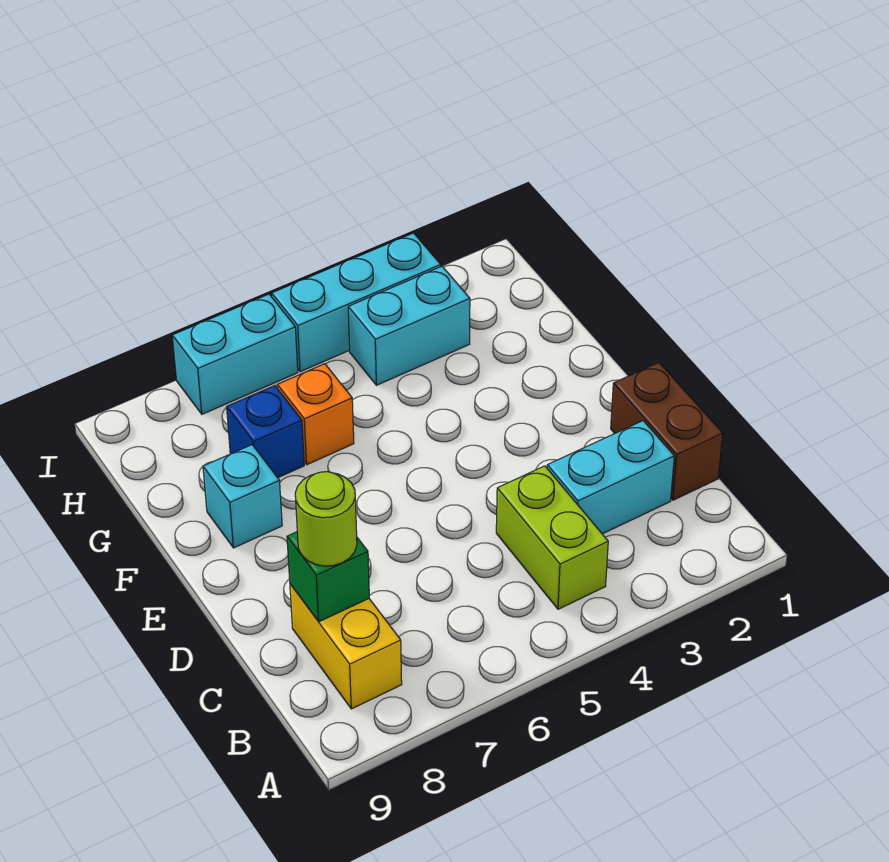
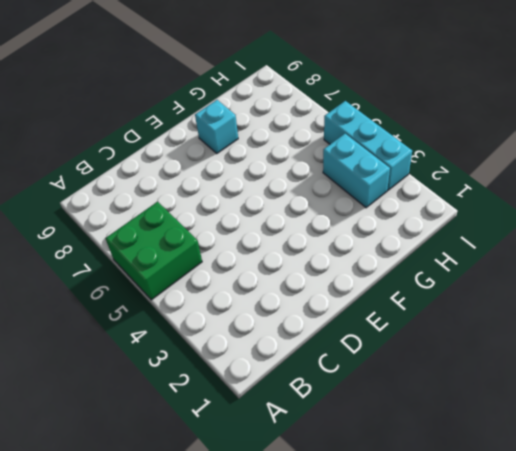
green 2x2 brick [106,202,202,300] -> none
none -> lime 1x2 brick [496,466,608,609]
none -> yellow 1x2 brick [290,584,402,709]
none -> brown 1x2 brick [611,362,723,500]

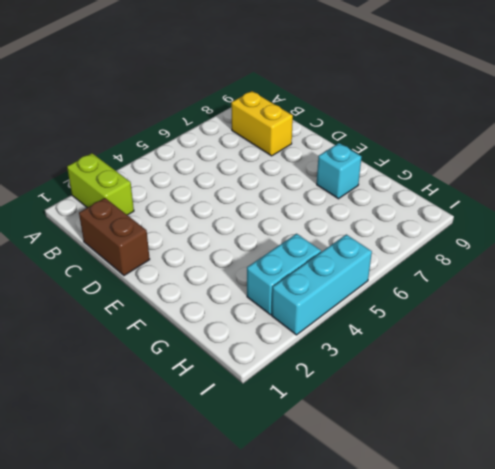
lime 1x2 brick [67,153,134,215] -> lime 1x2 brick moved to [496,466,608,609]
none -> cyan 1x2 brick [547,421,674,534]
none -> orange 1x1 brick [277,364,354,465]
none -> blue 1x1 brick [227,386,304,478]

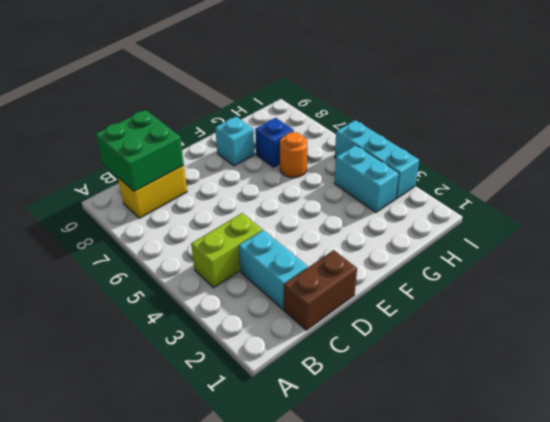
green 2x2 brick [95,110,184,191] -> green 1x1 brick [287,532,369,622]
orange 1x1 round brick [280,132,307,178] -> orange 1x1 brick [277,364,354,465]
none -> cyan 1x2 brick [172,294,298,414]
none -> lime 1x1 round brick [295,472,357,566]

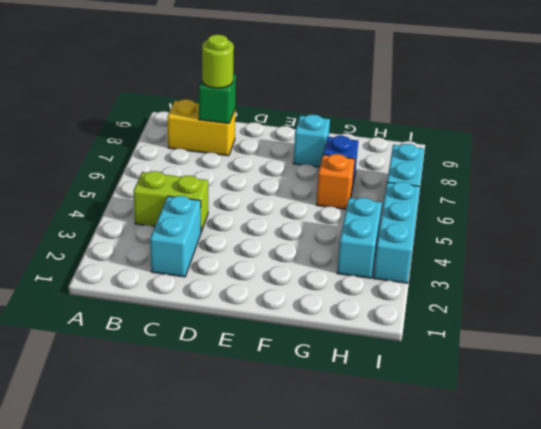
none -> brown 1x2 brick [611,362,723,500]

